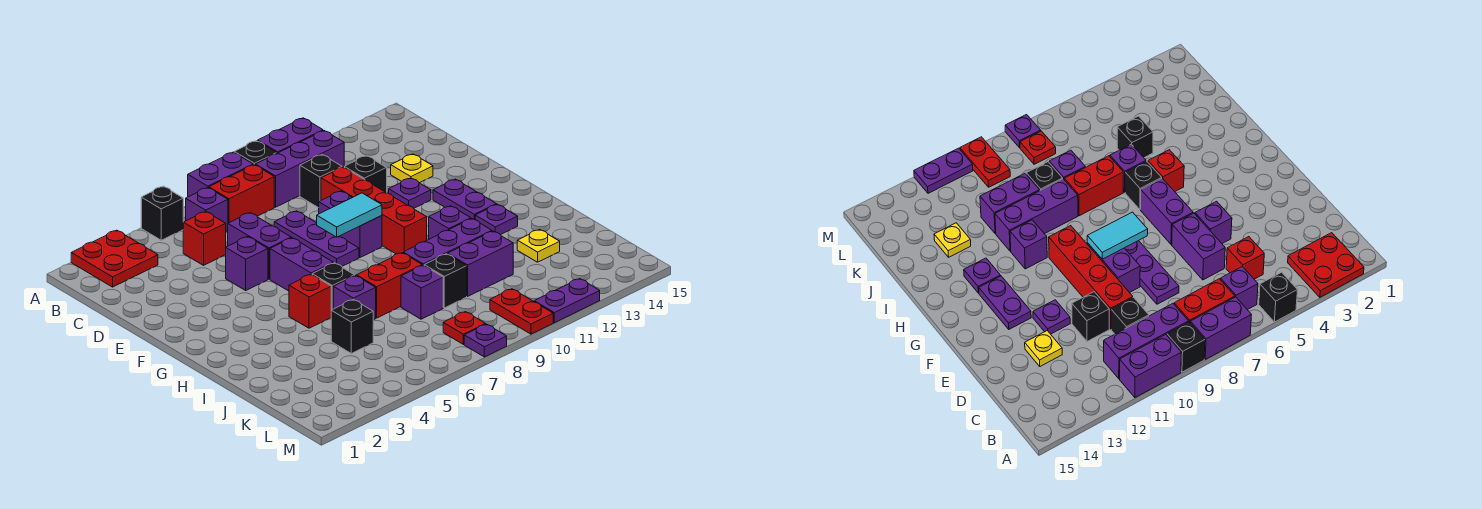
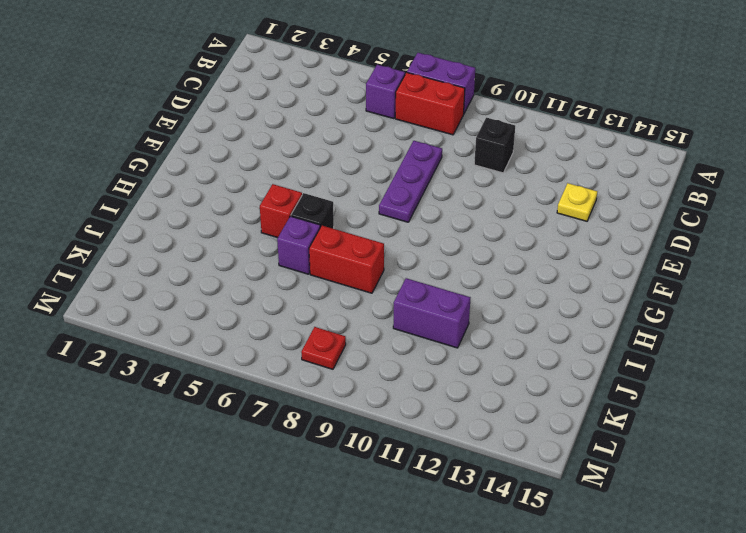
none -> red 2x2 plate [71,230,158,287]
none -> black 1x1 brick [141,186,183,240]
none -> black 1x1 brick [234,141,277,165]
none -> purple 1x2 brick [258,118,323,153]

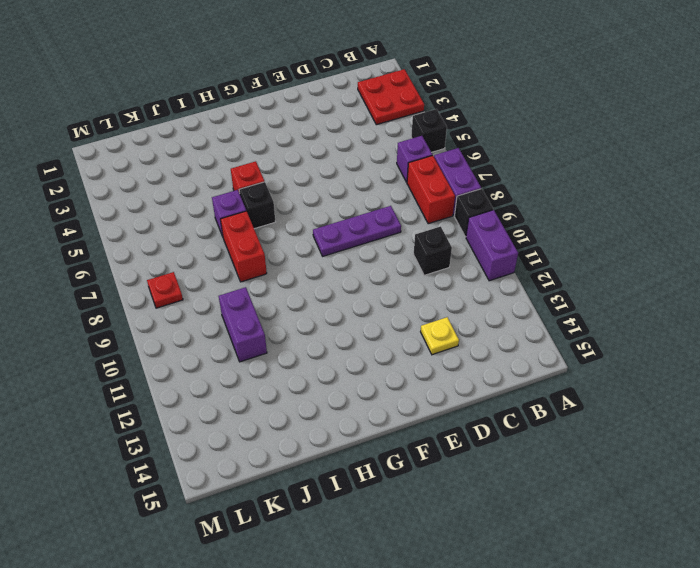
none -> purple 1x3 brick [255,131,344,207]
none -> red 1x1 brick [183,211,226,265]
none -> purple 1x2 brick [228,213,291,279]
none -> red 1x4 brick [321,167,427,254]

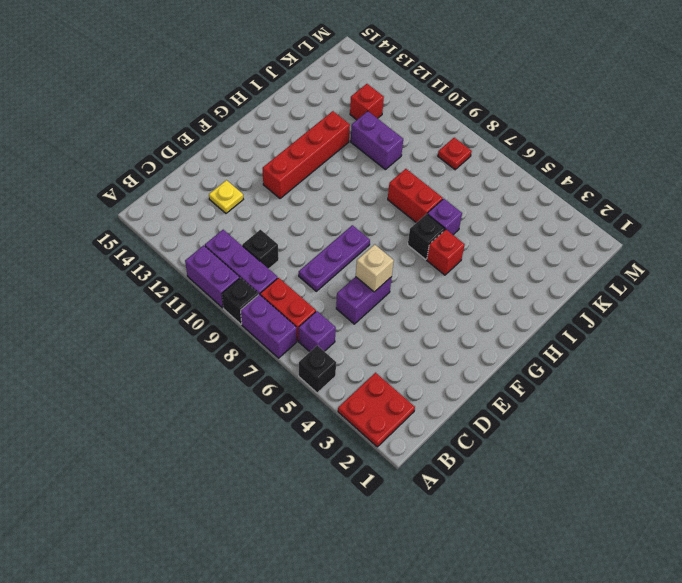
tan 1x1 brick [356,244,394,292] -> none
red 1x4 brick [263,111,350,199] -> red 1x4 brick moved to [321,167,427,254]
red 1x1 brick [350,84,384,120] -> red 1x1 brick moved to [183,211,226,265]
none -> black 1x1 brick [344,156,387,193]
none -> purple 1x1 brick [226,237,268,290]
none -> purple 1x2 brick [319,191,382,257]
none -> purple 1x1 plate [389,178,431,208]

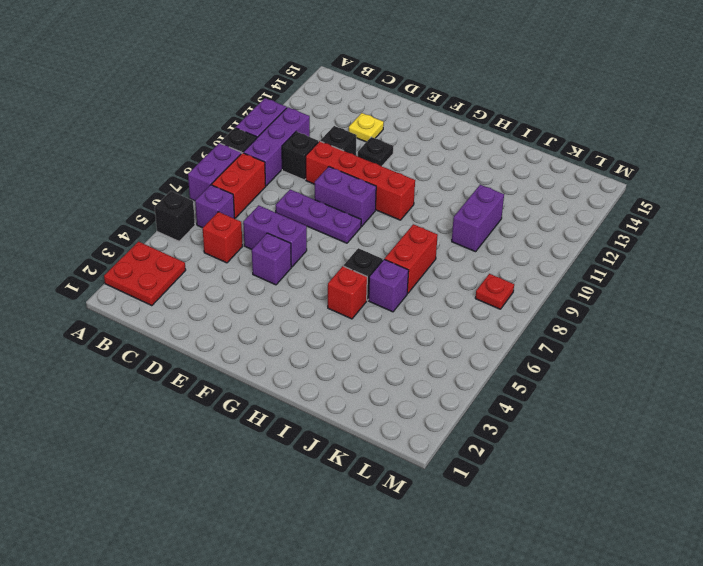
black 1x1 plate [358,137,394,166] -> purple 1x1 plate [389,178,431,208]
none -> purple 1x2 brick [270,238,333,291]
none -> purple 1x2 plate [433,179,496,220]
none -> purple 1x1 brick [429,206,471,239]
none -> purple 1x1 plate [475,204,518,235]

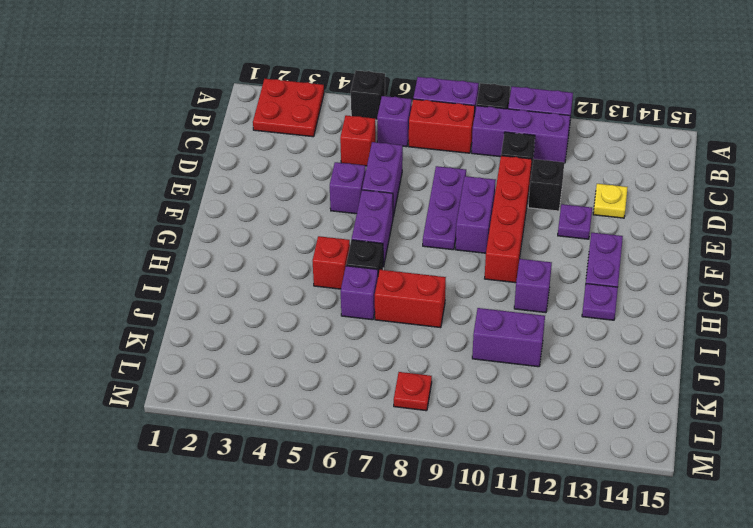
none -> purple 1x3 brick [403,219,492,265]
none -> black 1x1 brick [331,299,373,353]
none -> purple 1x1 brick [401,265,443,319]
none -> black 1x1 brick [424,254,467,308]

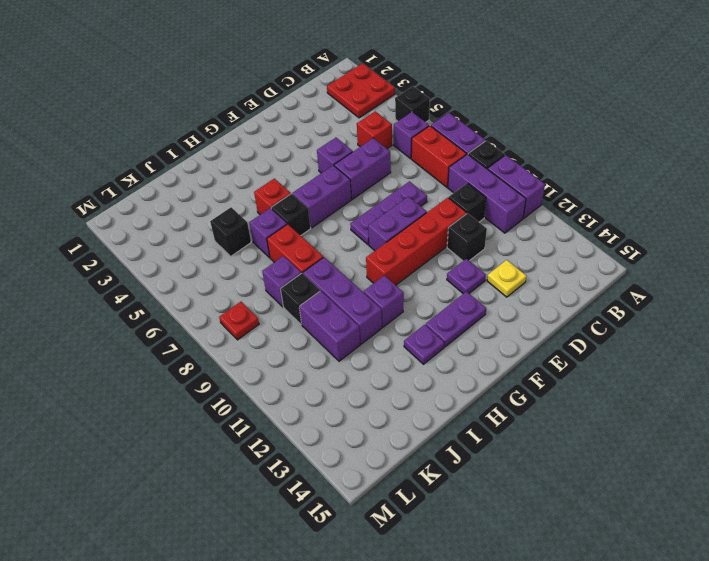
none -> yellow 1x1 plate [517,229,560,262]
none -> red 1x2 plate [490,289,553,334]
none -> purple 1x1 plate [464,324,507,357]
none -> purple 1x2 plate [534,279,600,323]

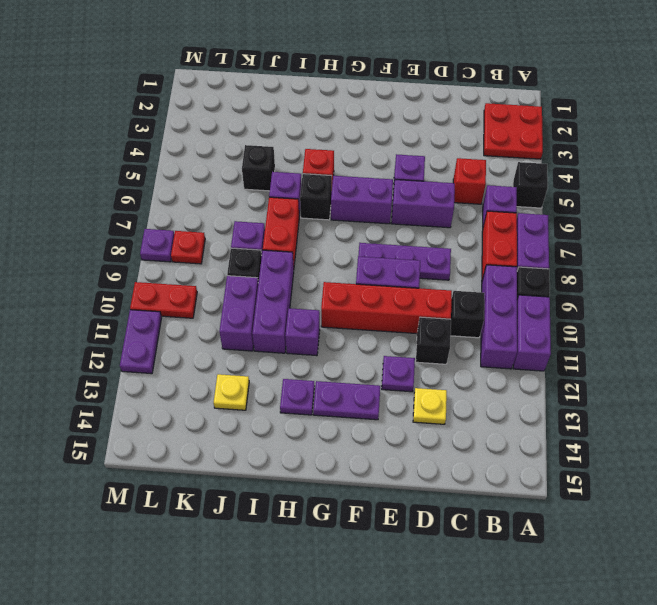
none -> cyan 1x2 tile [317,193,382,237]

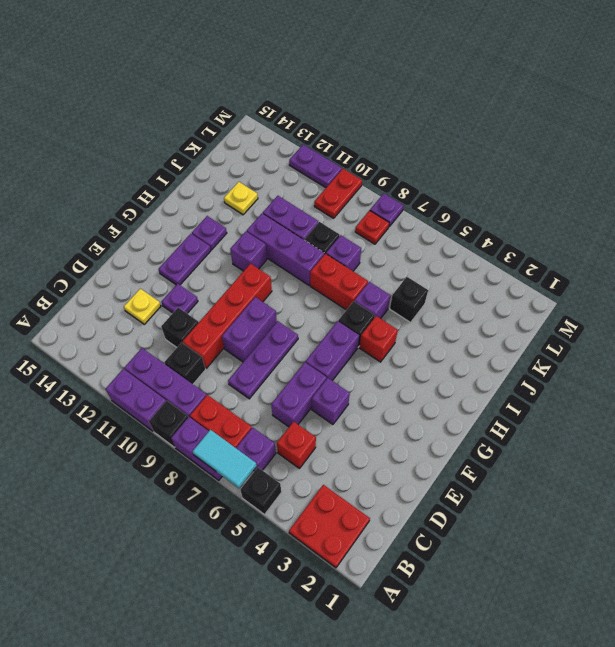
cyan 1x2 tile [193,430,257,488] -> cyan 1x2 tile moved to [317,193,382,237]

